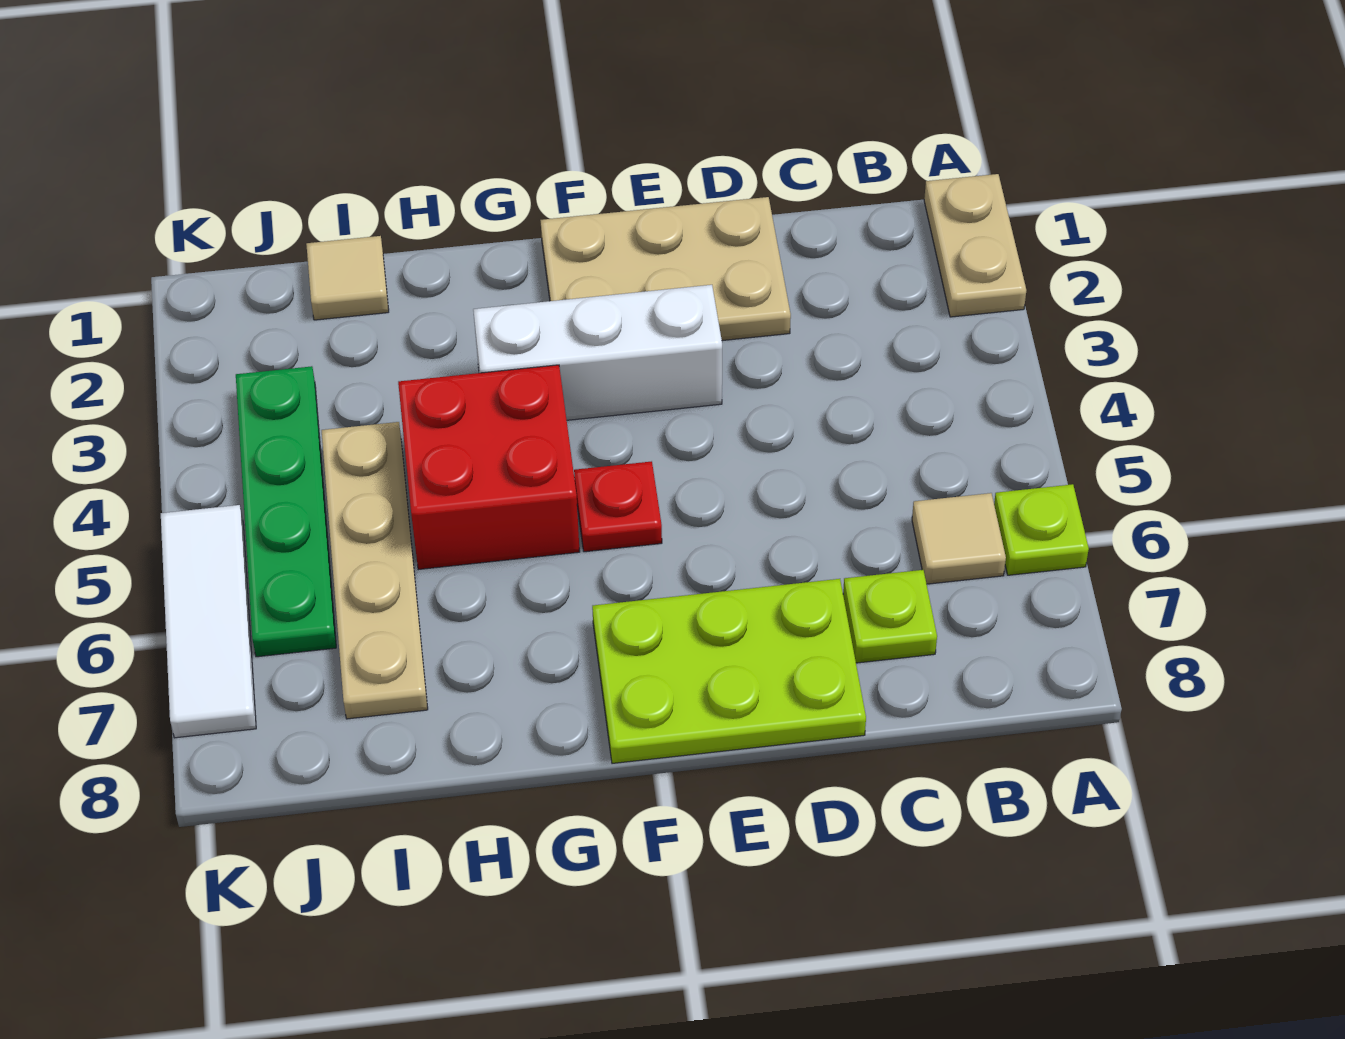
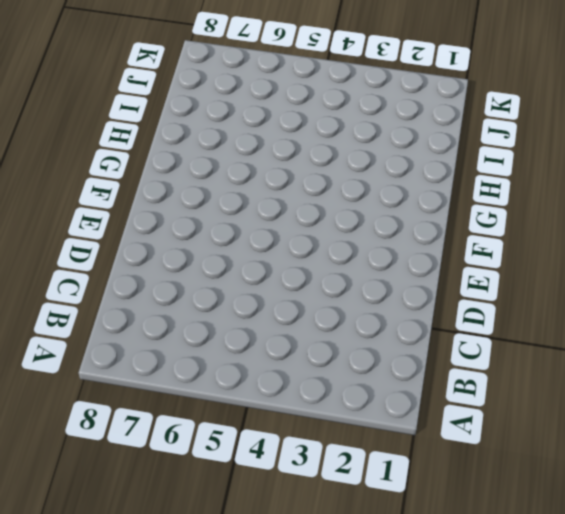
none -> tan 1x2 plate [924,174,1026,317]
none -> lime 1x1 plate [994,484,1089,575]
none -> tan 1x1 tile [912,493,1006,584]

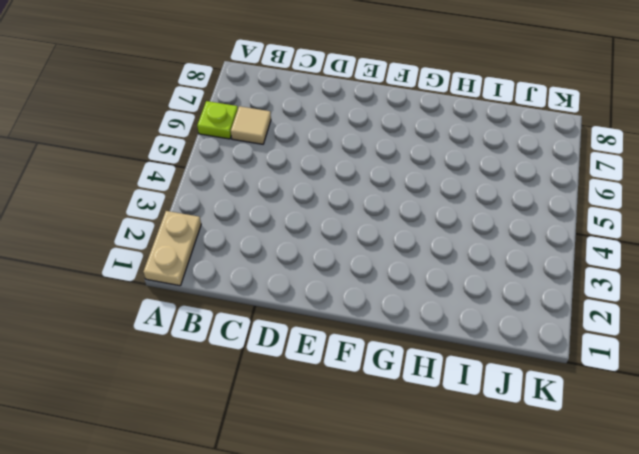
none -> lime 1x1 plate [843,570,937,663]
none -> tan 2x3 plate [540,197,791,341]
none -> lime 2x3 plate [592,579,866,763]

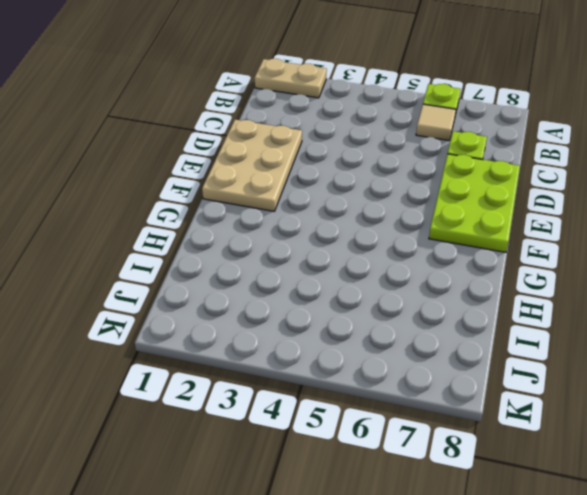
none -> white 1x3 brick [473,285,722,420]
none -> red 1x1 plate [574,461,662,552]
none -> red 2x2 brick [398,365,580,570]

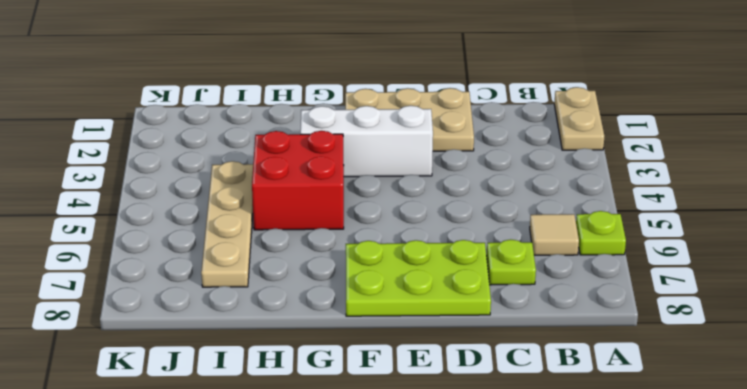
none -> red 1x1 plate [574,461,662,552]
none -> tan 1x1 tile [306,236,389,320]
none -> green 1x4 plate [236,366,336,657]

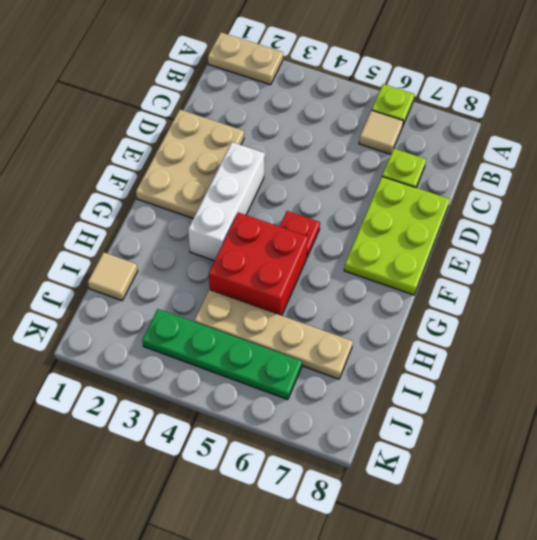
none -> white 1x3 tile [161,505,256,738]

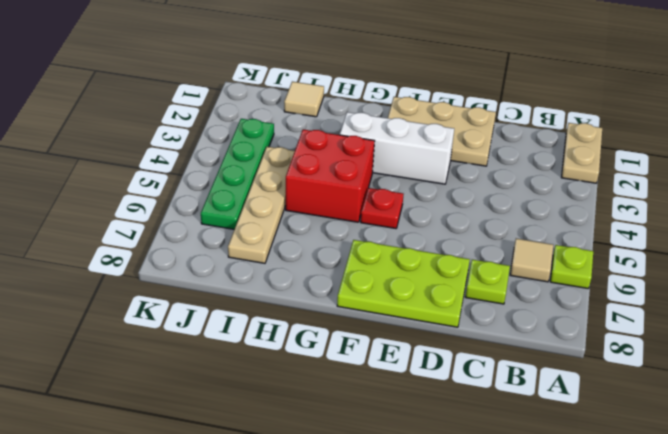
none -> white 1x3 tile [161,505,256,738]

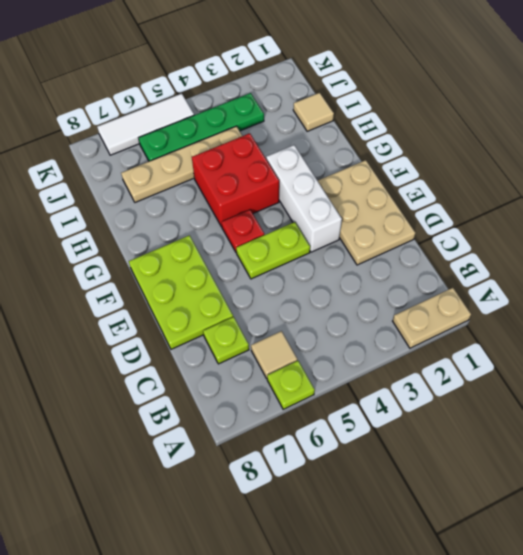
lime 1x2 plate [236,222,310,279] -> none

